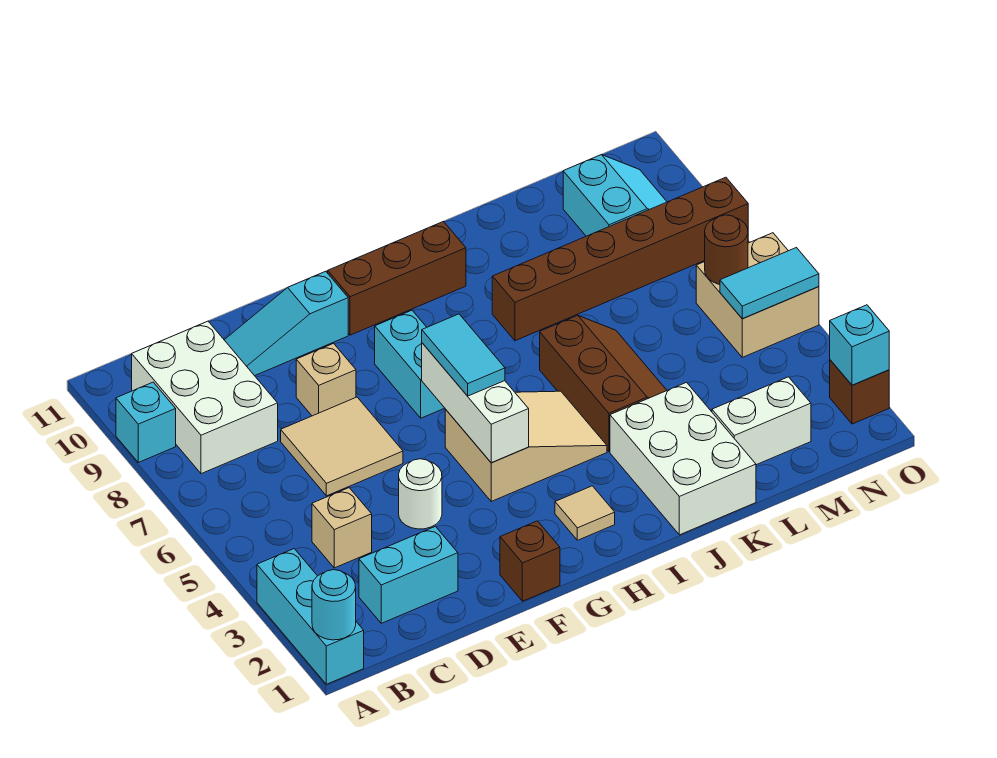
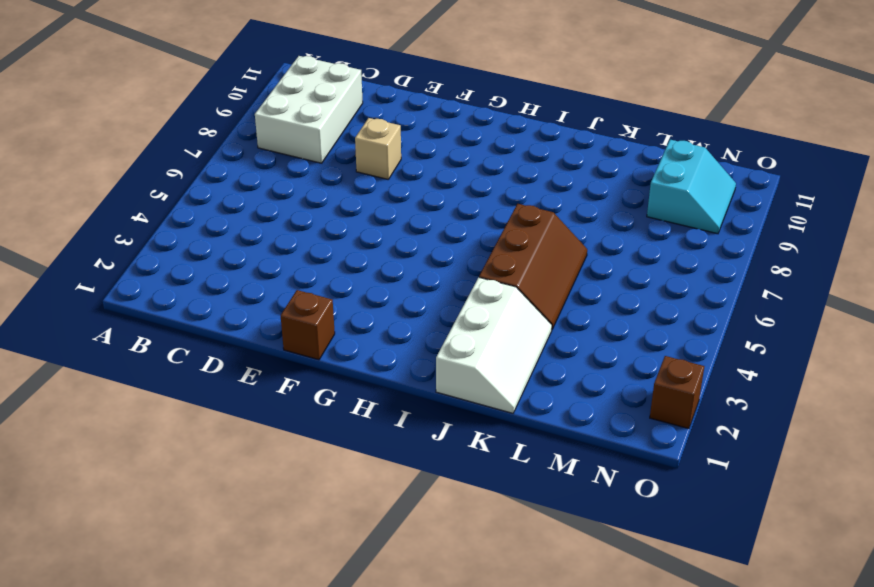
white 2x3 slope [436,277,552,413] -> white 2x3 brick [610,382,756,535]
none -> cyan 1x3 brick [257,549,364,684]
none -> cyan 1x1 brick [116,382,176,462]
none -> cyan 1x2 brick [359,526,458,623]

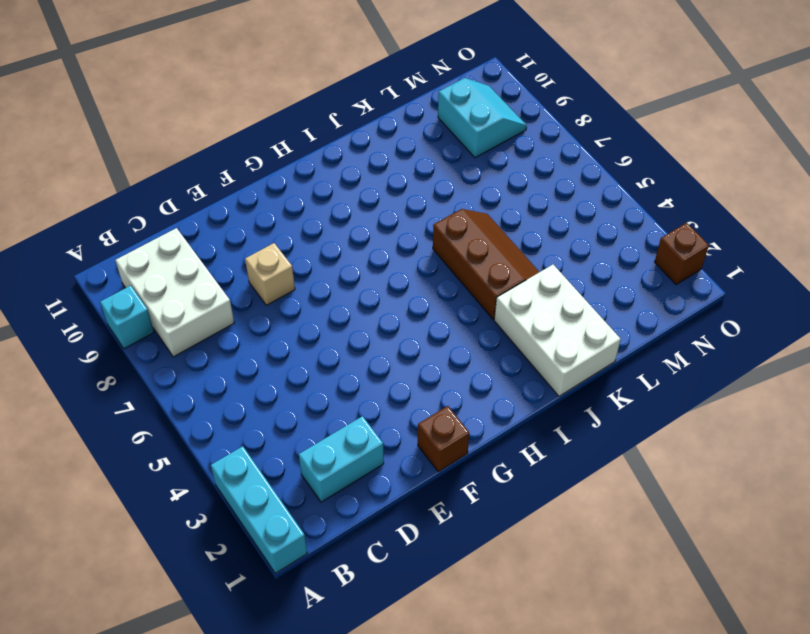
none -> tan 1x1 brick [312,488,372,568]
none -> tan 2x2 tile [281,397,403,496]
none -> cyan 1x3 slope [225,271,348,376]

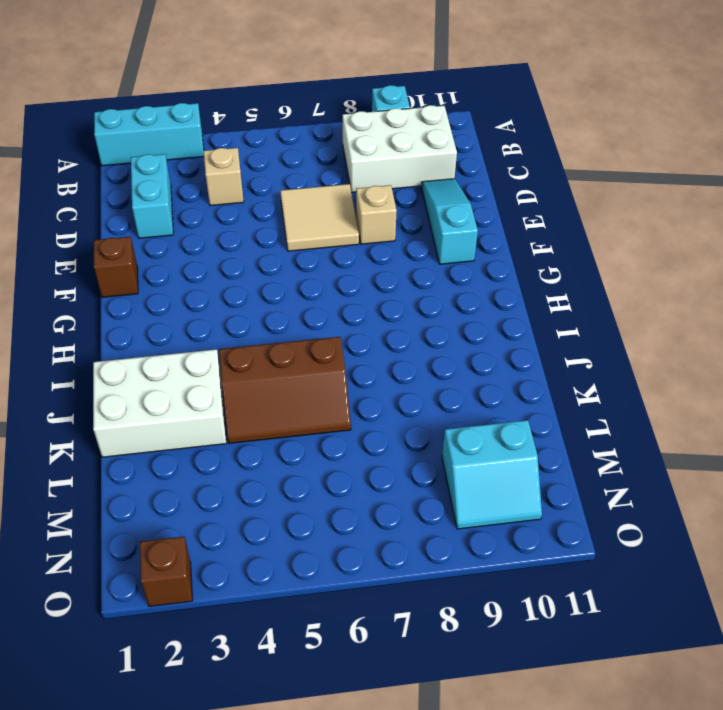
none -> white 1x1 round brick [399,459,442,529]
none -> tan 2x3 slope [445,391,607,501]
none -> cyan 1x2 brick [375,310,444,418]

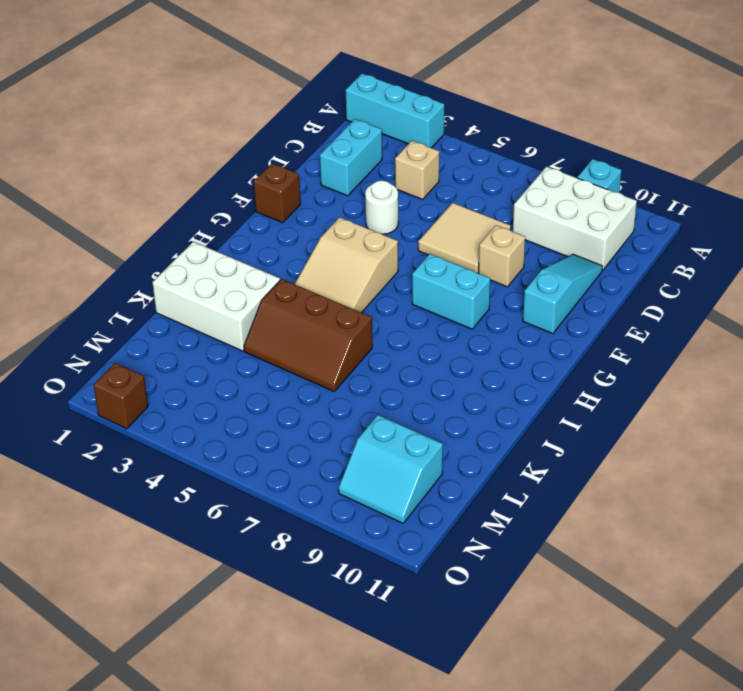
none -> brown 1x3 brick [328,221,466,335]
none -> tan 1x1 tile [555,486,615,540]
none -> brown 1x6 brick [492,177,748,341]

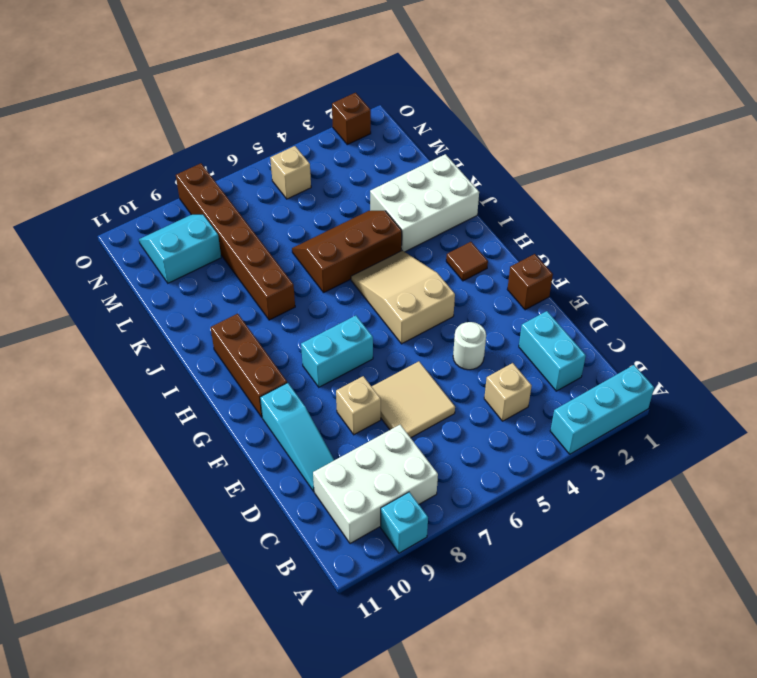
brown 1x1 tile [446,242,488,281] -> tan 1x1 tile [555,486,615,540]
tan 1x1 brick [270,146,311,199] -> tan 2x2 brick [696,233,819,357]
none -> white 1x2 brick [712,377,811,465]
none -> cyan 1x1 round brick [312,570,356,640]
none -> white 1x3 brick [422,343,529,463]

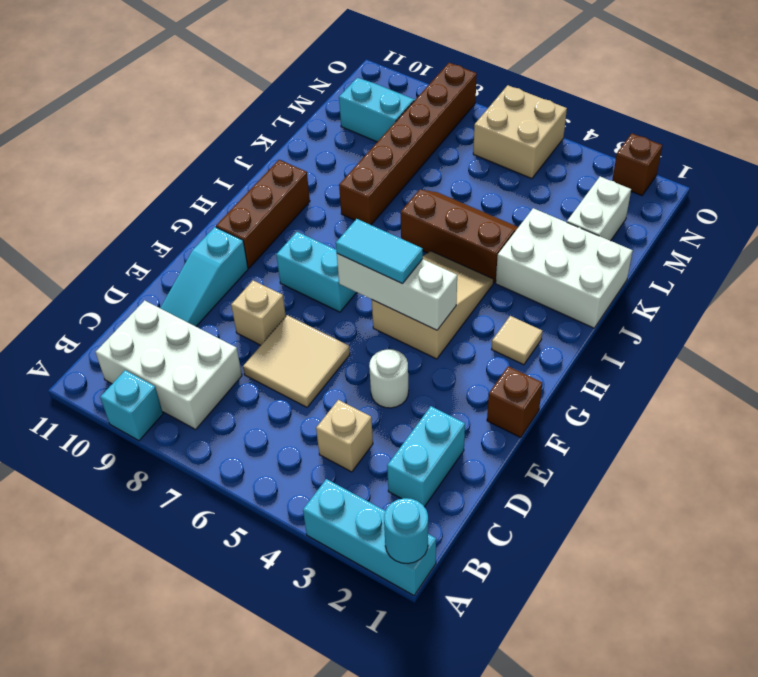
none -> cyan 1x2 tile [720,248,819,319]
none -> brown 1x1 round brick [705,215,748,284]
none -> cyan 1x1 brick [830,305,889,385]

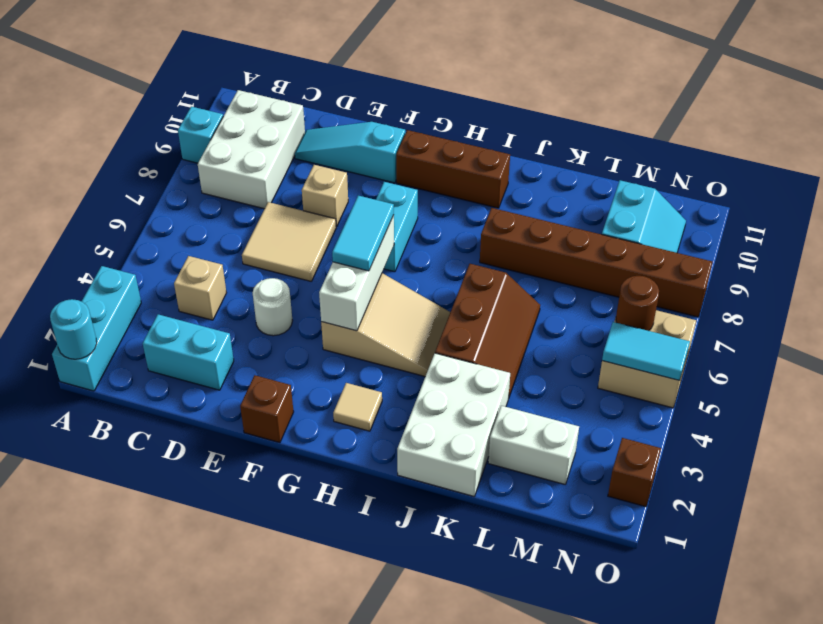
none -> cyan 1x1 brick [830,305,889,385]

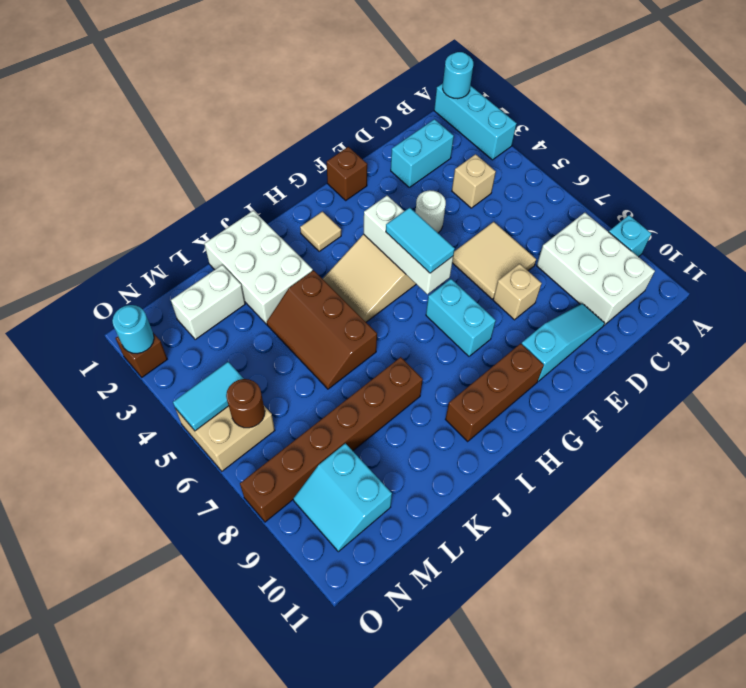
cyan 1x1 round brick [112,305,154,354] -> cyan 1x1 brick [830,305,889,385]

